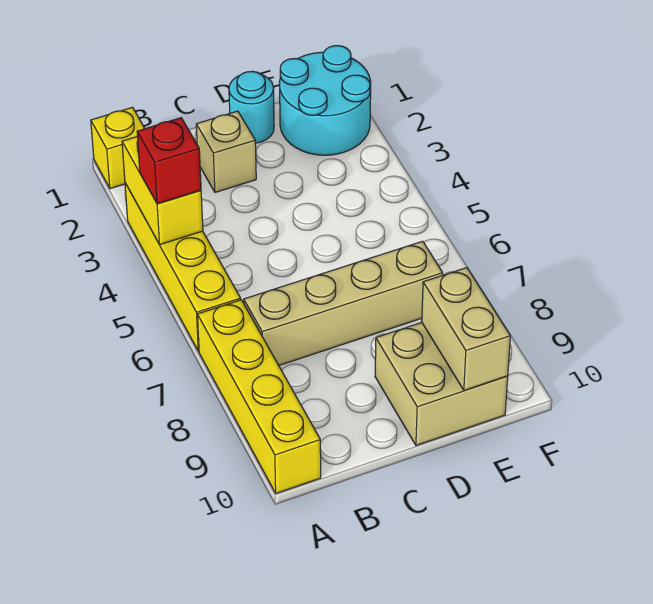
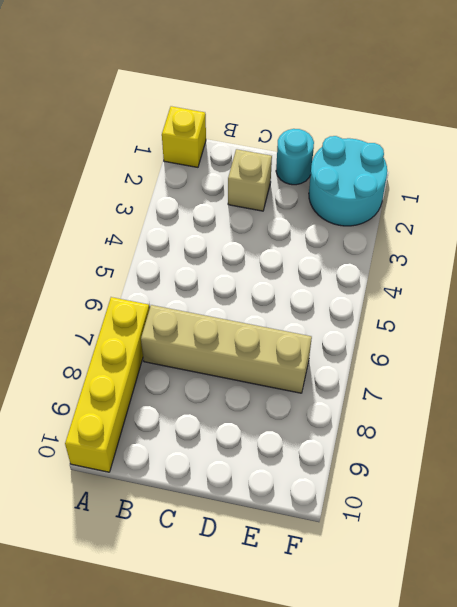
none -> yellow 1x4 brick [125,183,241,351]
none -> tan 2x2 brick [375,323,508,445]

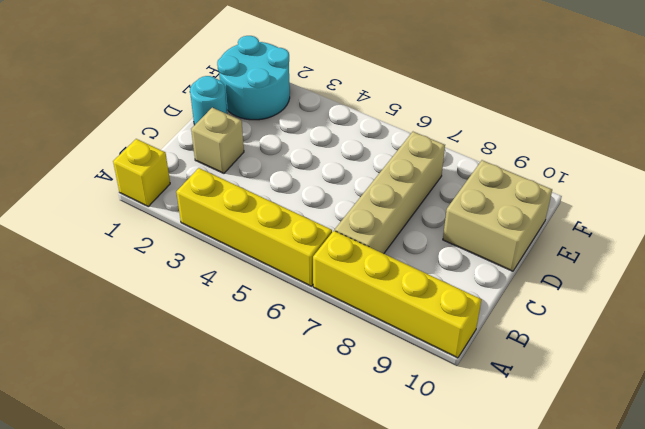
none -> yellow 1x2 brick [122,137,203,244]
none -> tan 1x2 brick [422,268,510,391]

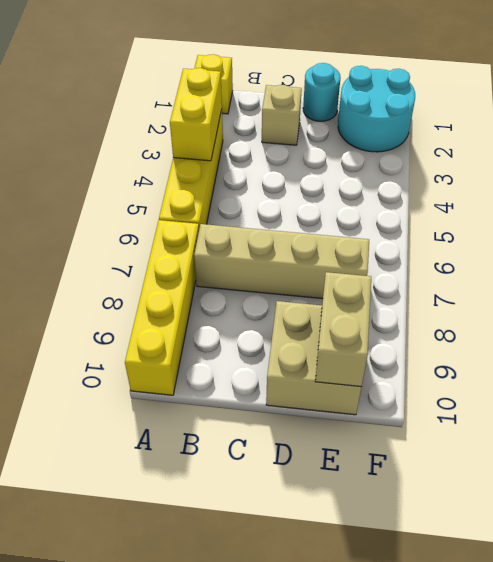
none -> red 1x1 brick [137,118,201,204]

